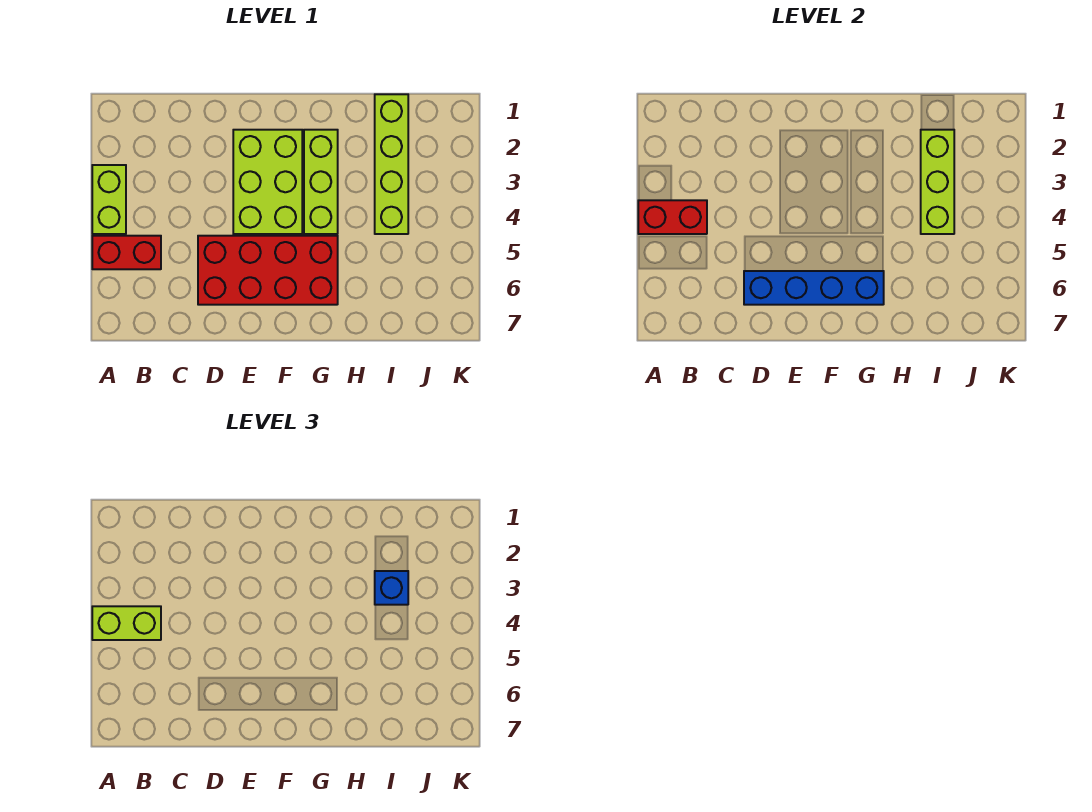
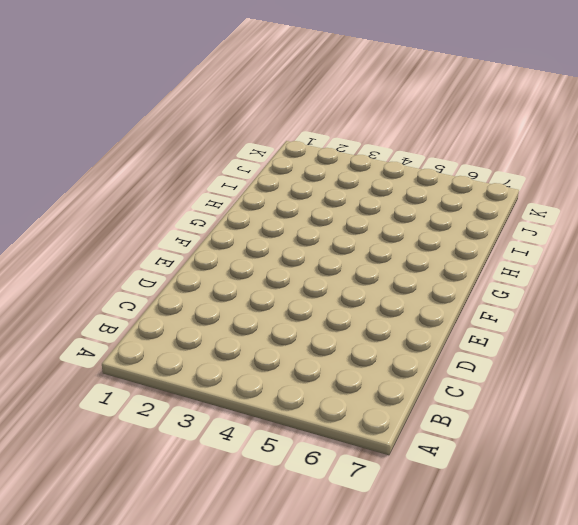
none -> lime 1x2 brick [92,165,126,234]
none -> red 1x2 brick [92,236,161,269]

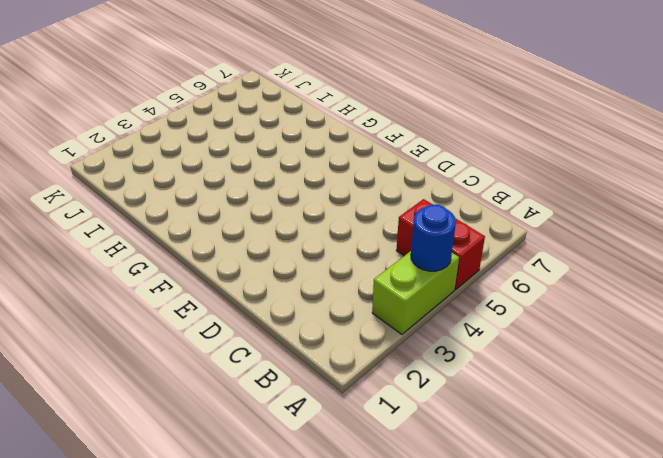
blue 1x1 round brick [411,205,456,271] -> red 1x2 brick [638,200,707,234]
none -> red 2x4 brick [198,236,338,305]
none -> lime 2x3 brick [233,130,302,234]

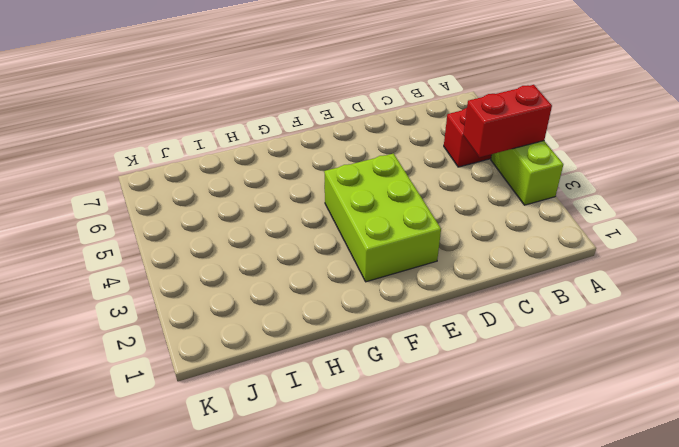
none -> red 2x4 brick [198,236,338,305]
none -> lime 1x3 brick [304,130,338,234]

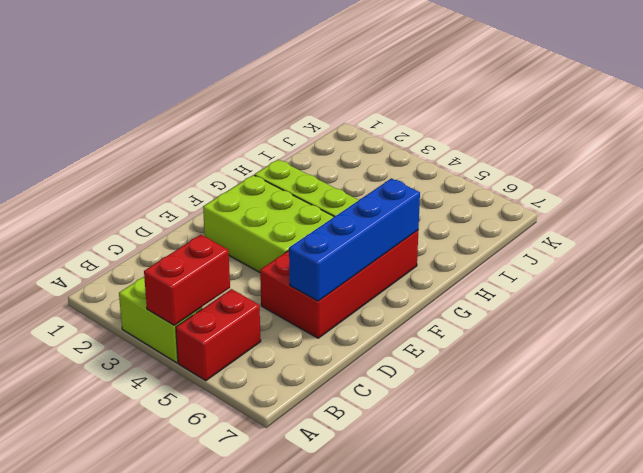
none -> lime 1x4 brick [375,94,408,234]
none -> lime 1x3 brick [921,130,954,234]

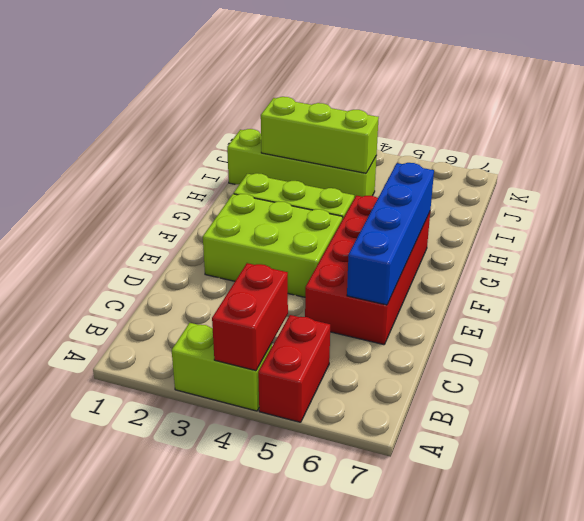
none -> lime 1x2 brick [92,606,161,640]
none -> blue 1x1 brick [375,571,408,605]

